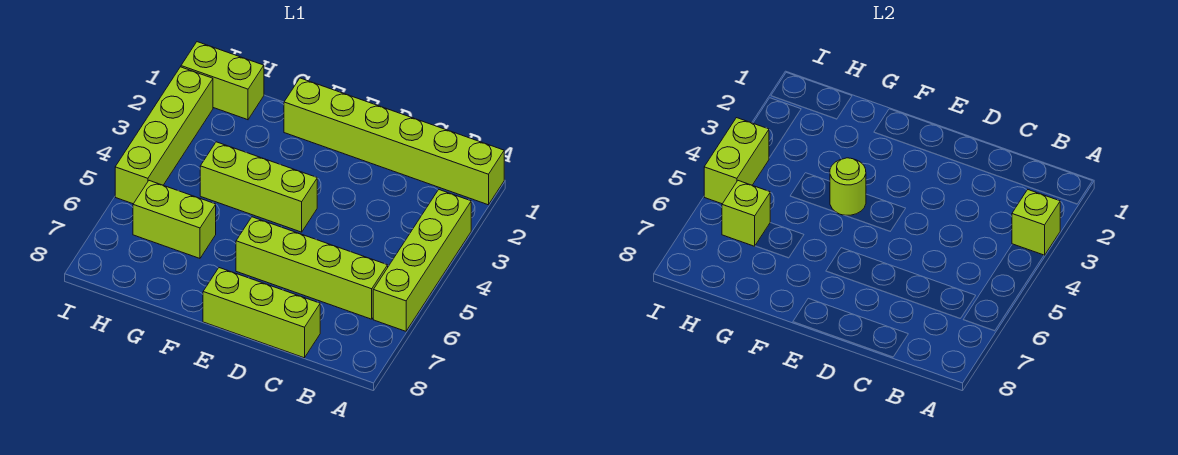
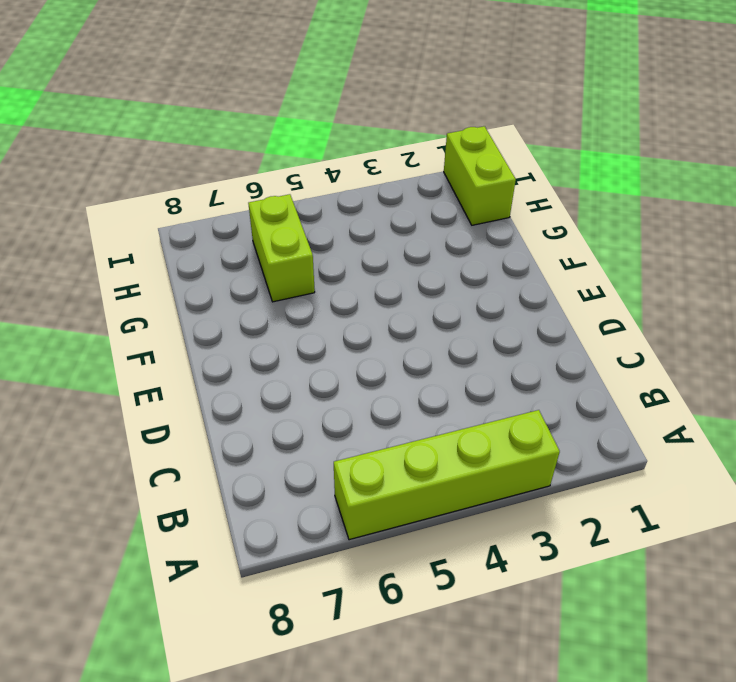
none -> lime 1x6 brick [284,78,504,205]
none -> lime 1x4 brick [236,217,388,319]
none -> lime 1x3 brick [203,268,320,358]

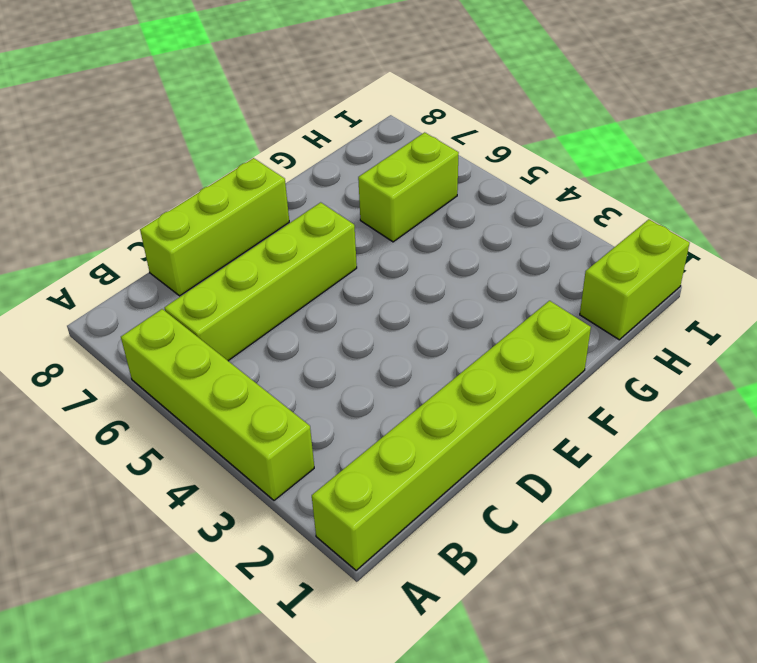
none -> lime 1x3 brick [200,142,317,232]
none -> lime 1x4 brick [115,67,213,204]
none -> lime 1x1 brick [1012,190,1060,255]

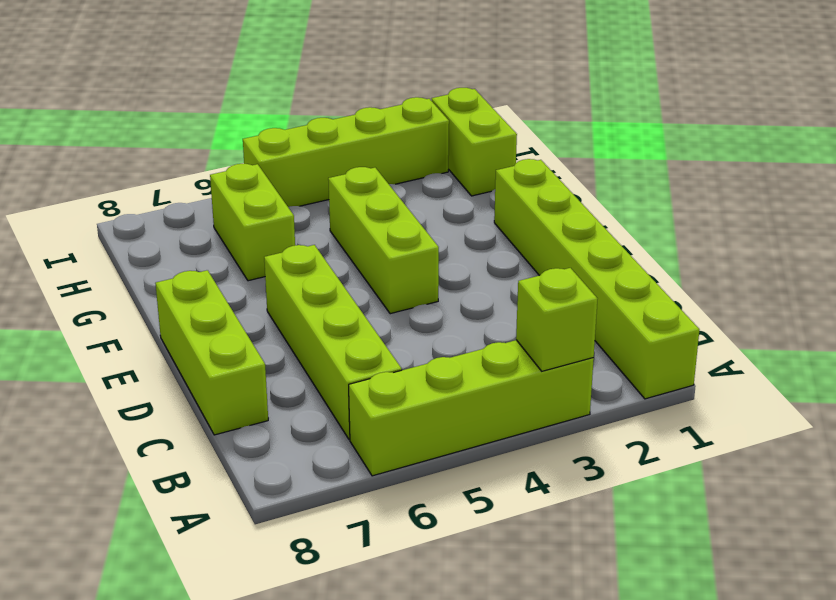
none -> lime 1x1 round brick [830,158,866,216]
none -> lime 1x1 brick [722,181,770,246]
none -> lime 1x2 brick [704,118,769,204]

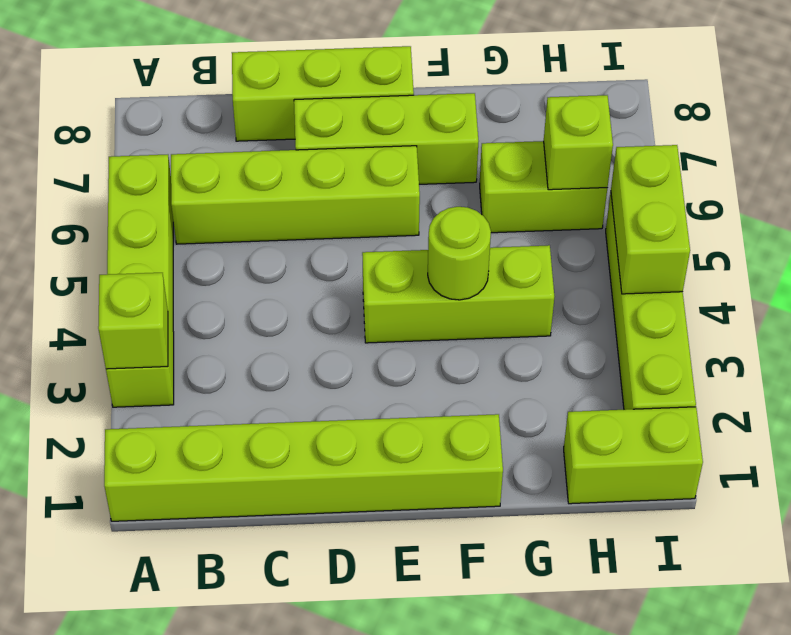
lime 1x3 brick [294,93,479,184] -> none

